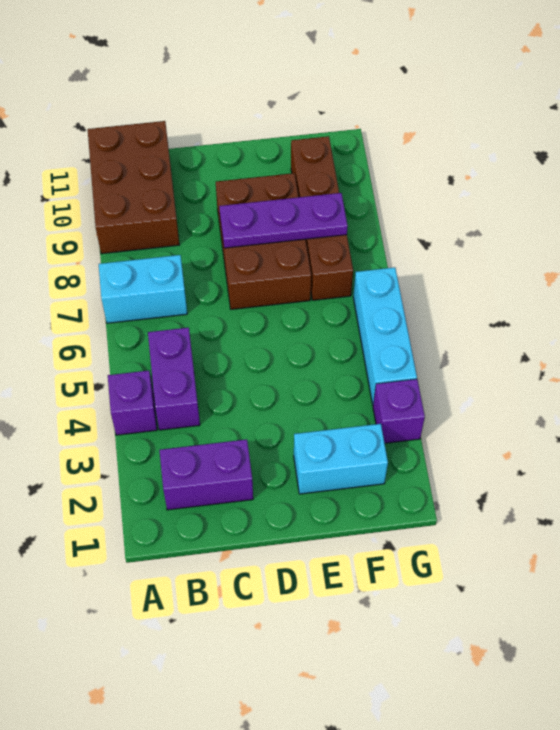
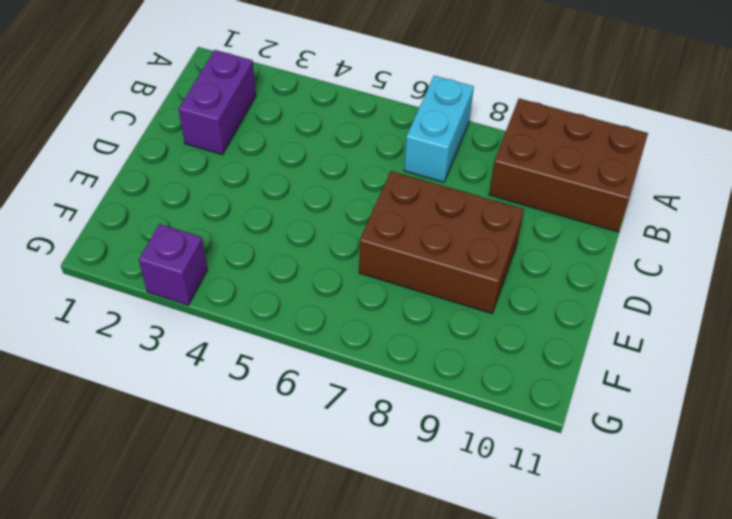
none -> purple 1x1 brick [108,371,157,435]
none -> purple 1x2 brick [148,328,200,430]

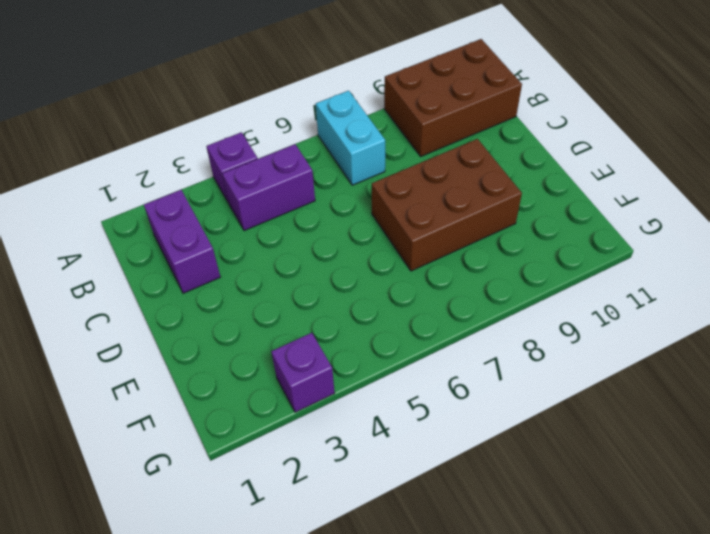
none -> cyan 1x2 brick [294,424,388,494]
none -> brown 1x4 brick [291,136,353,300]

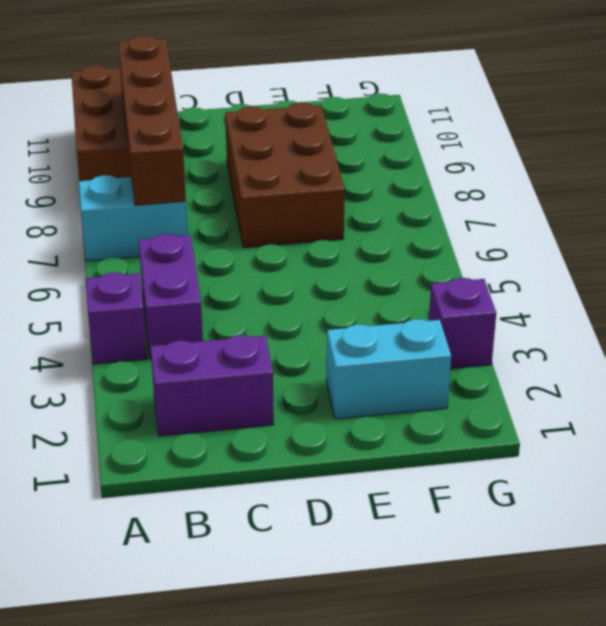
brown 1x4 brick [118,35,186,205] -> brown 1x4 brick moved to [291,136,353,300]
none -> cyan 1x3 brick [353,267,417,405]
none -> purple 1x3 plate [219,193,348,248]

